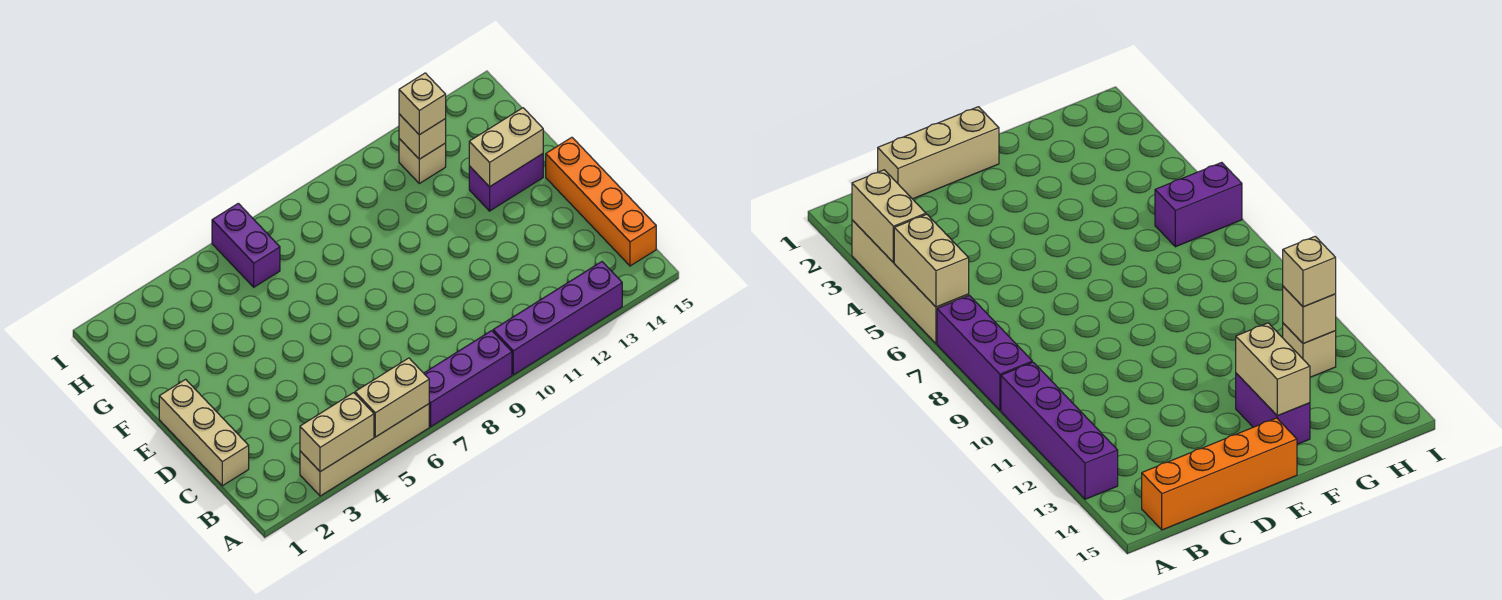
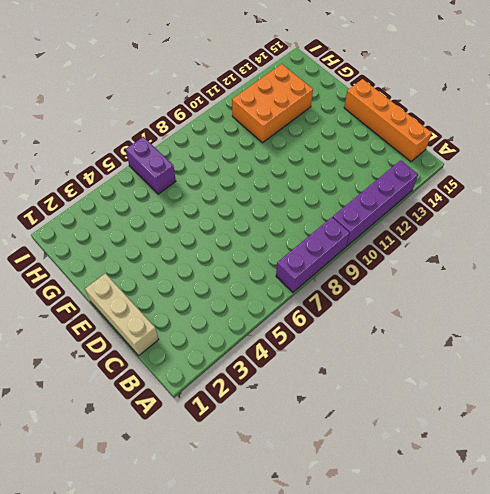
orange 2x3 brick [232,64,313,143] -> tan 1x1 brick [399,139,446,183]
none -> tan 1x4 brick [300,404,429,496]
none -> purple 1x2 brick [469,154,543,211]
none -> tan 1x2 brick [300,393,374,472]

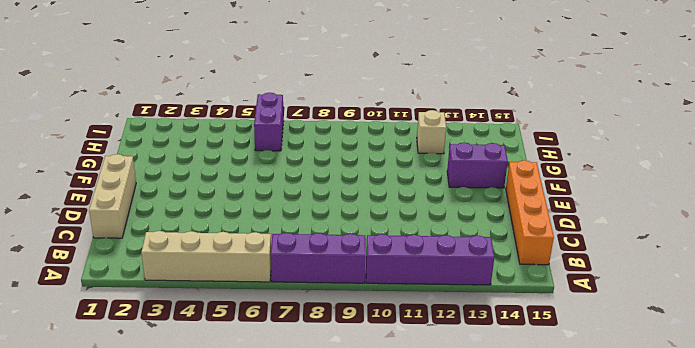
none -> tan 1x2 brick [300,393,374,472]
none -> tan 1x2 brick [355,358,429,437]
none -> tan 1x2 brick [469,108,543,187]

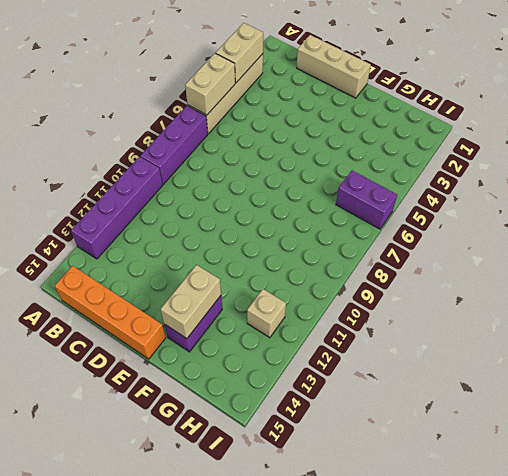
none -> tan 1x1 brick [399,114,446,159]
none -> tan 1x1 brick [399,73,446,135]

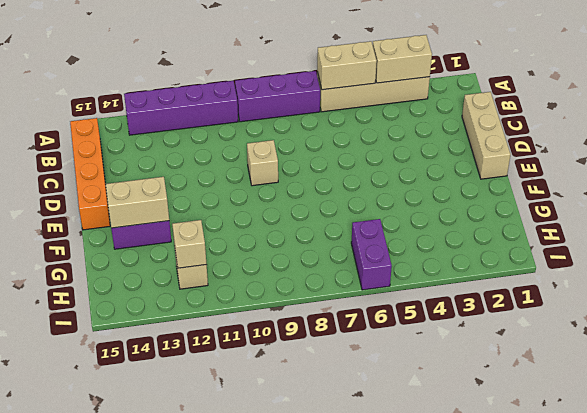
tan 1x1 brick [247,140,278,186] -> tan 1x1 brick moved to [399,73,446,135]

